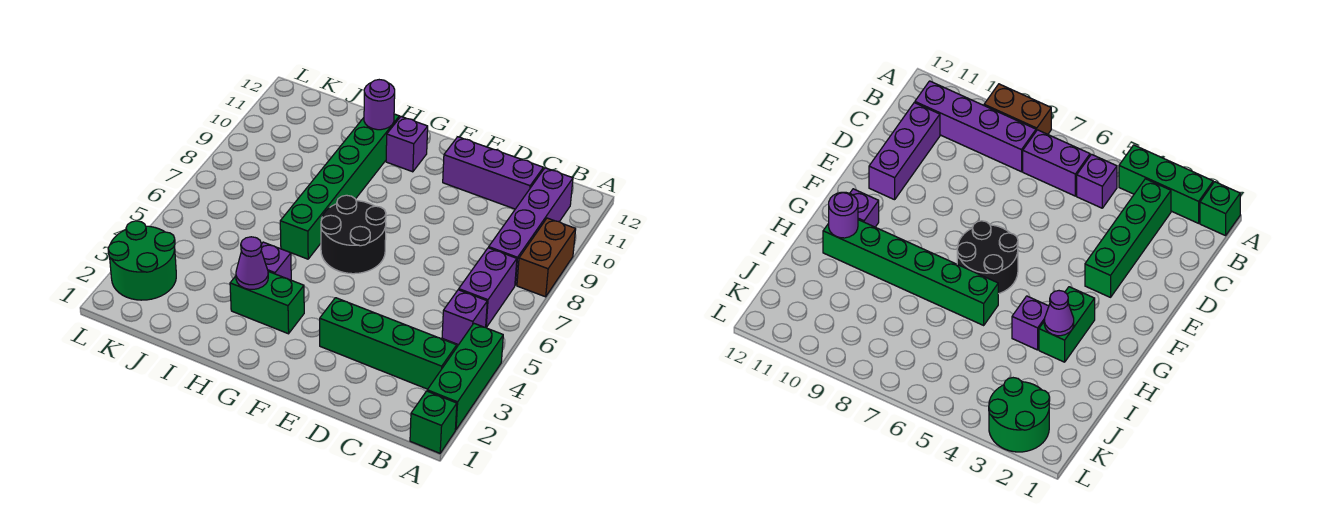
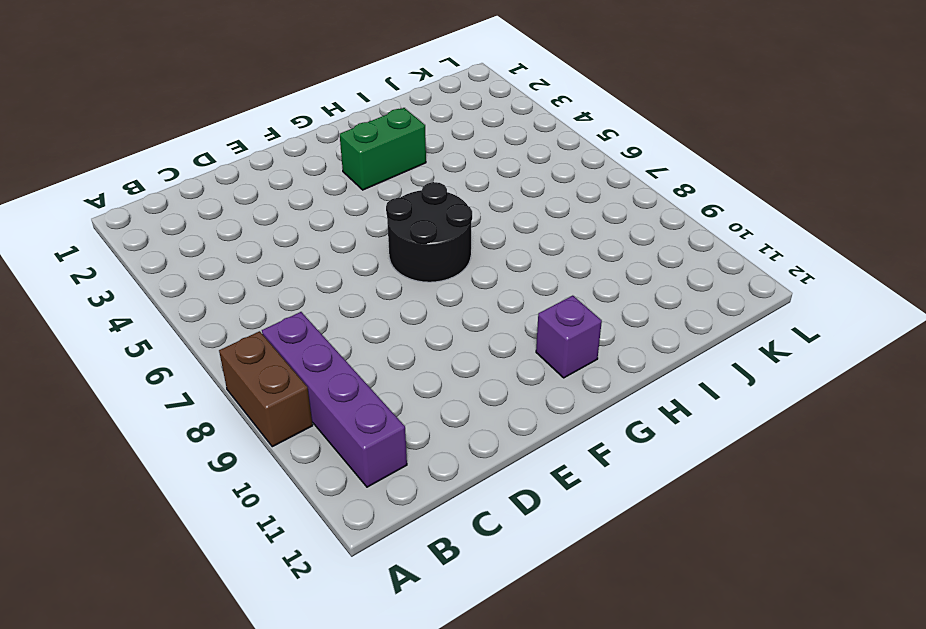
none -> green 1x1 brick [410,391,457,453]
none -> green 1x3 brick [427,324,503,430]
none -> green 1x4 brick [320,298,457,389]

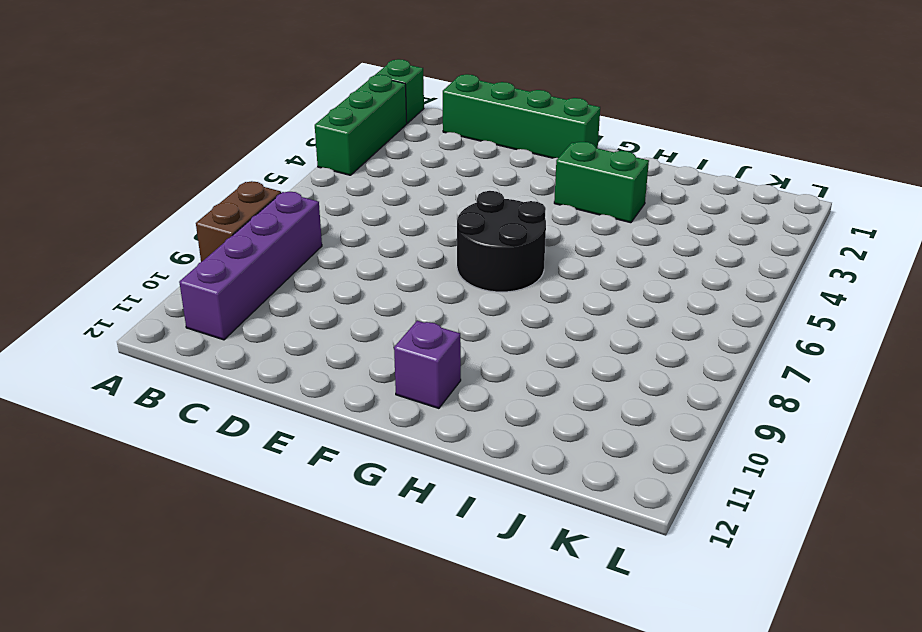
green 1x4 brick [443,74,600,158] -> green 1x4 brick moved to [320,298,457,389]
none -> purple 1x1 brick [442,290,487,345]
none -> purple 1x2 brick [459,248,517,327]
none -> purple 1x3 brick [443,137,543,209]

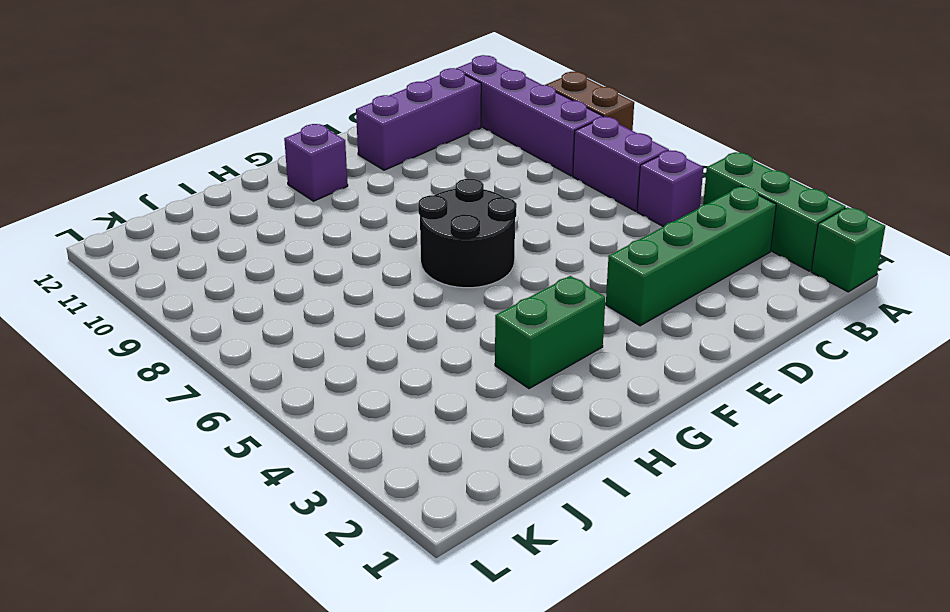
none -> purple 1x1 brick [261,242,291,280]
none -> green 1x6 brick [280,114,399,259]
none -> green 2x2 round brick [108,221,176,300]

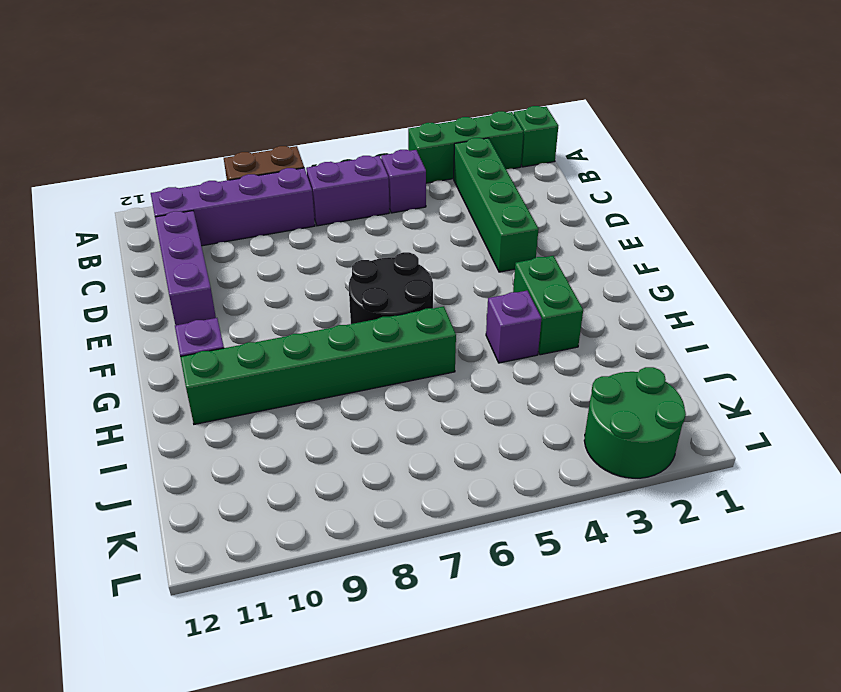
none -> purple 1x1 cone [236,237,268,289]
none -> purple 1x1 round brick [364,80,395,130]

